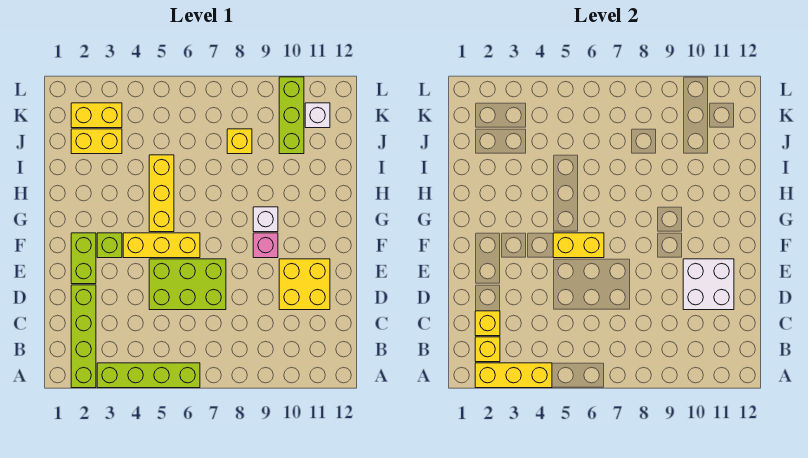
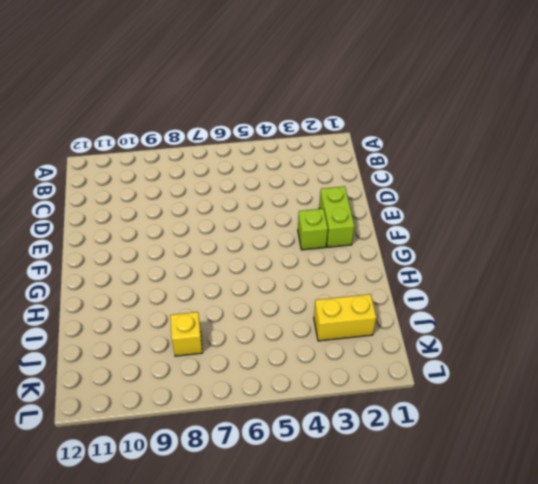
none -> lime 1x4 brick [71,285,96,388]
none -> lime 1x4 brick [97,363,200,388]
none -> lime 2x3 brick [149,259,226,310]

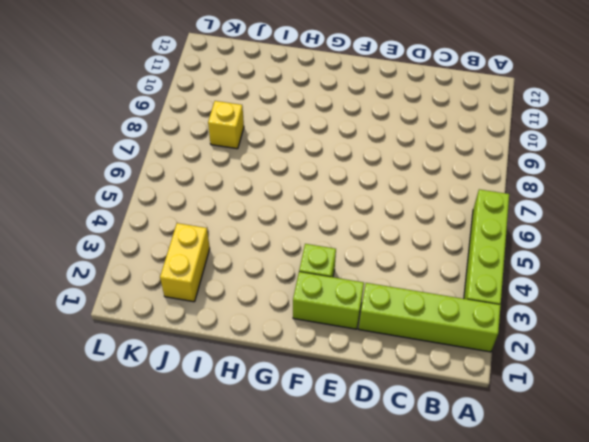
none -> lime 2x3 brick [149,259,226,310]
none -> yellow 2x2 brick [279,259,330,310]
none -> yellow 1x3 brick [123,233,200,258]

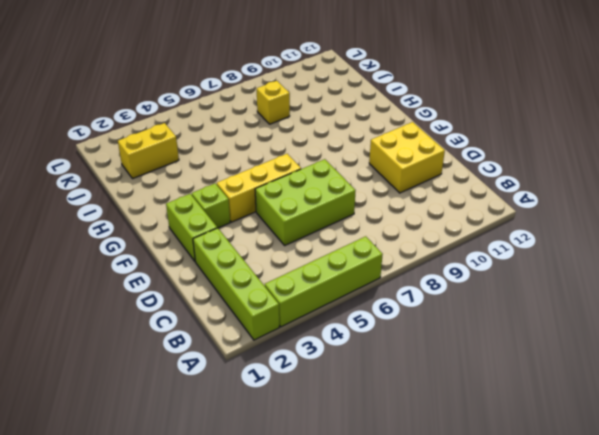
none -> pink 1x1 brick [253,233,278,258]
none -> yellow 1x3 brick [149,155,174,232]
none -> white 1x1 brick [253,207,278,232]

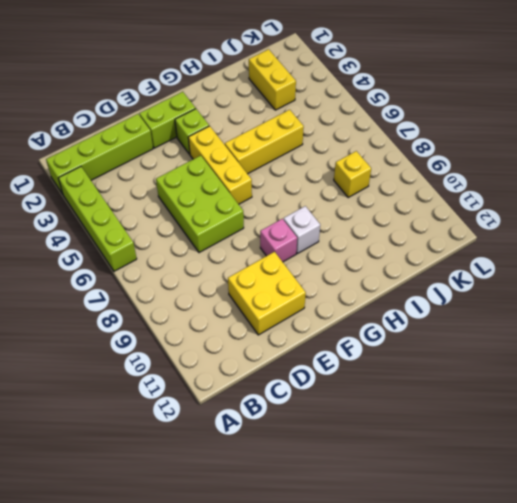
none -> lime 1x3 brick [279,77,304,154]
none -> yellow 1x2 brick [71,103,122,128]
none -> white 1x1 brick [305,103,330,128]

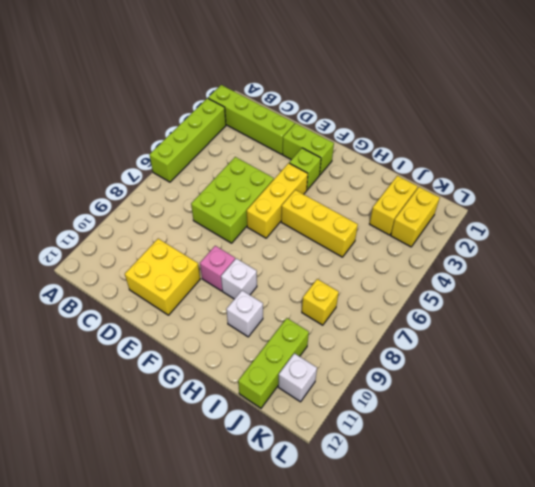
white 1x1 brick [226,291,263,337] -> none
lime 1x3 brick [238,318,309,408] -> lime 1x3 brick turned to [279,77,304,154]
none -> yellow 1x3 brick [475,363,552,388]
none -> yellow 1x1 brick [475,337,500,362]
none -> yellow 1x1 brick [475,311,500,336]

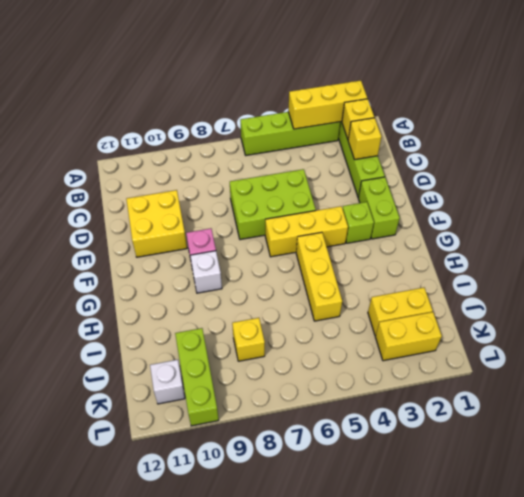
none -> white 2x2 brick [683,259,734,310]
none -> yellow 1x2 brick [553,233,604,258]

